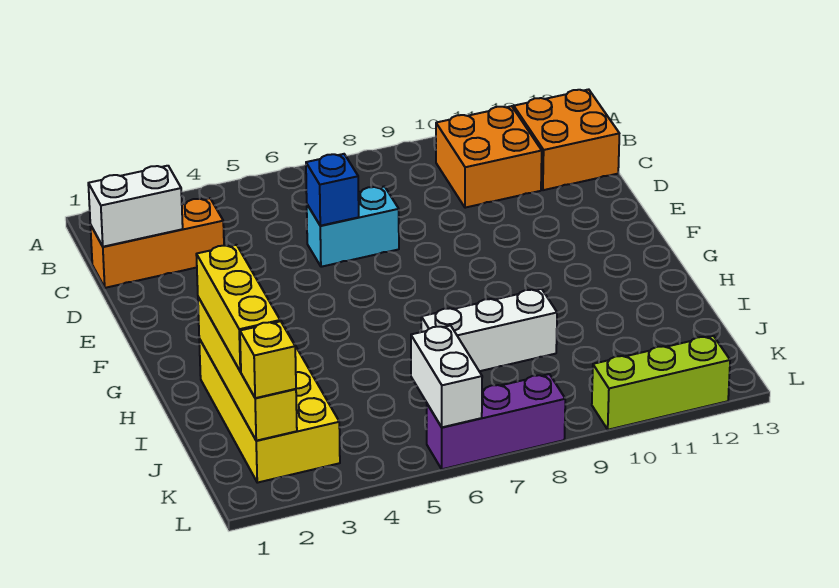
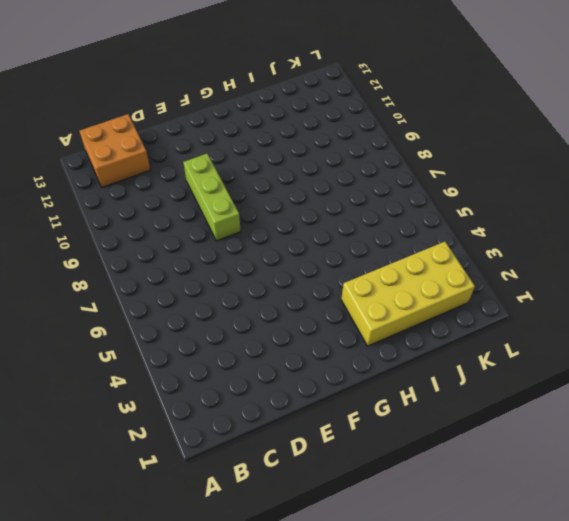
lime 1x3 brick [183,154,241,241] -> lime 1x3 brick moved to [592,336,730,430]
none -> orange 2x2 brick [436,106,542,208]
none -> orange 1x3 brick [90,198,224,288]
none -> cyan 1x2 brick [307,186,399,267]

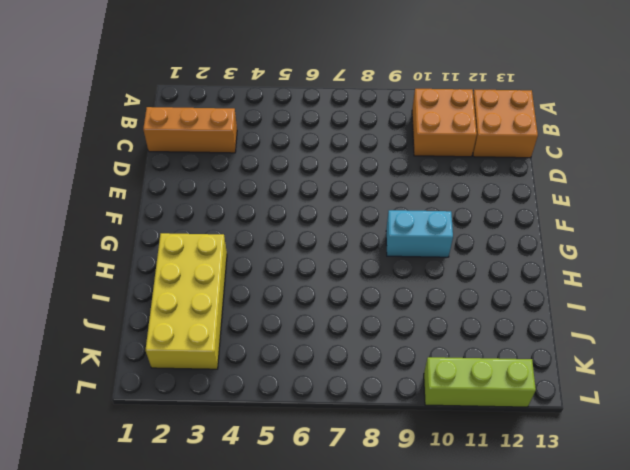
cyan 1x2 brick [386,210,453,257] -> cyan 1x2 brick moved to [307,186,399,267]
none -> white 1x3 brick [421,289,557,371]
none -> purple 1x3 brick [427,374,565,469]
none -> white 1x2 brick [88,166,183,247]

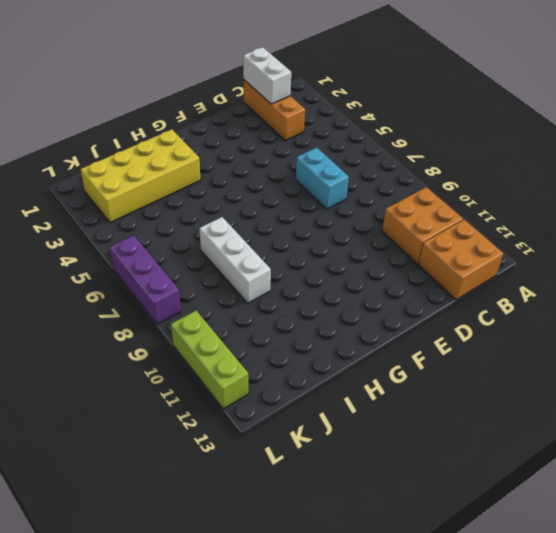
none -> blue 1x1 brick [306,154,359,226]
none -> yellow 1x4 brick [198,297,297,441]
none -> white 1x2 brick [411,326,482,427]

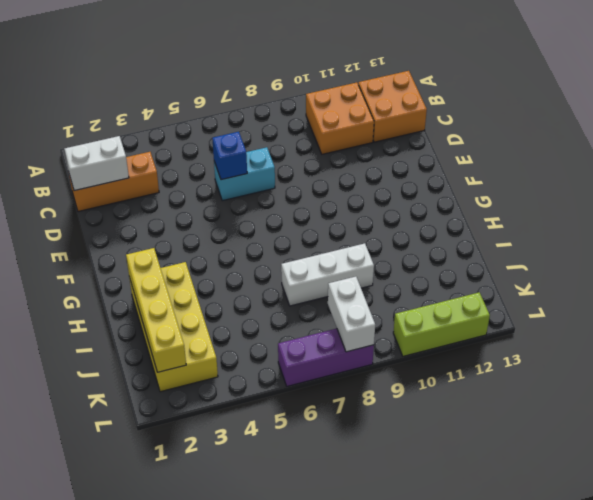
white 1x2 brick [328,277,375,352] -> white 1x2 brick moved to [411,326,482,427]
none -> yellow 1x3 brick [196,245,280,372]
none -> yellow 1x1 brick [240,321,296,398]

